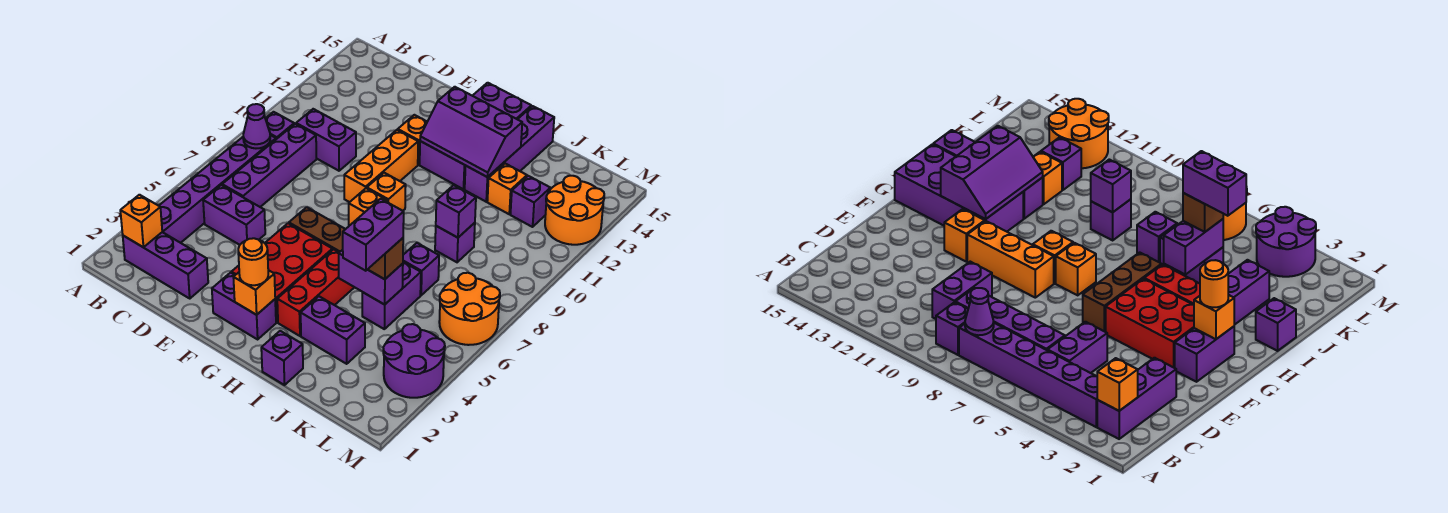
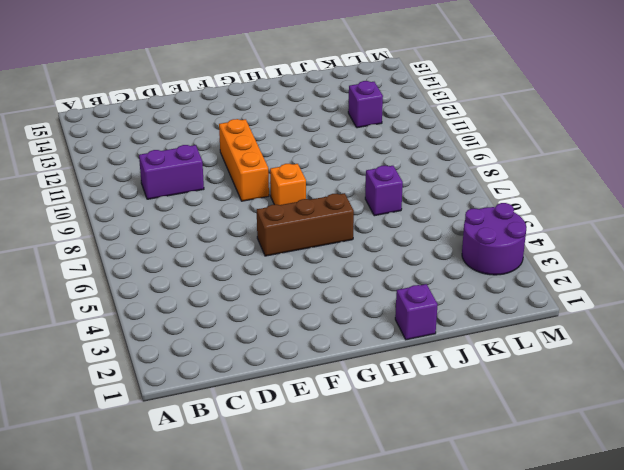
none -> purple 1x3 brick [123,232,208,298]
none -> purple 1x6 brick [159,135,276,243]
none -> purple 1x1 brick [265,112,294,139]
none -> purple 1x2 brick [203,185,265,245]

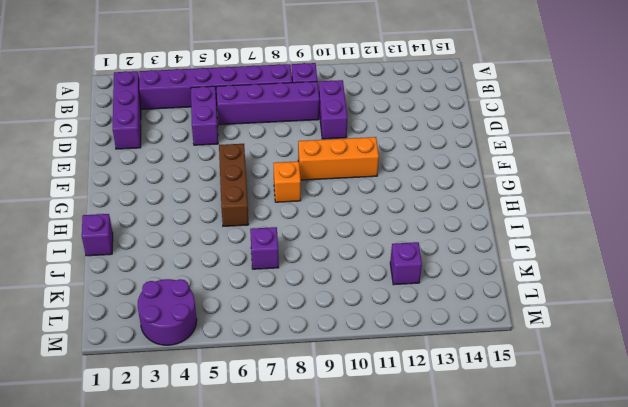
none -> purple 1x2 brick [212,273,276,339]
none -> red 2x3 brick [231,223,332,322]
none -> orange 1x1 brick [398,115,427,165]
none -> orange 1x1 brick [367,173,406,211]

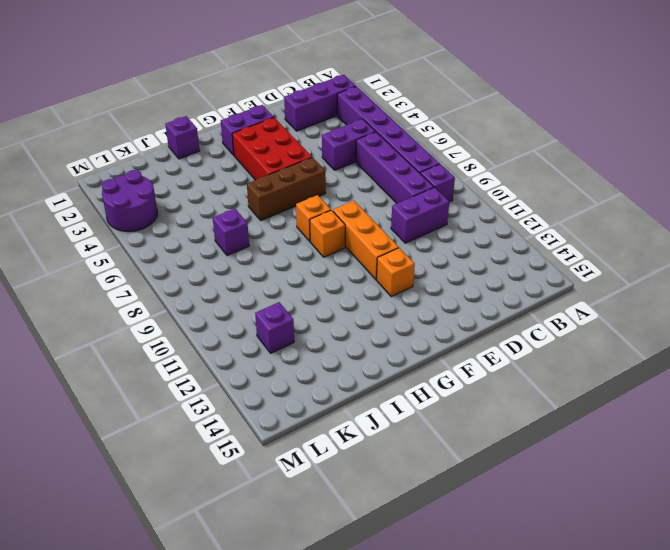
none -> purple 2x4 brick [420,83,531,189]
none -> red 1x3 brick [277,249,354,336]
none -> purple 1x2 brick [301,296,365,364]
none -> purple 1x4 brick [465,106,554,202]

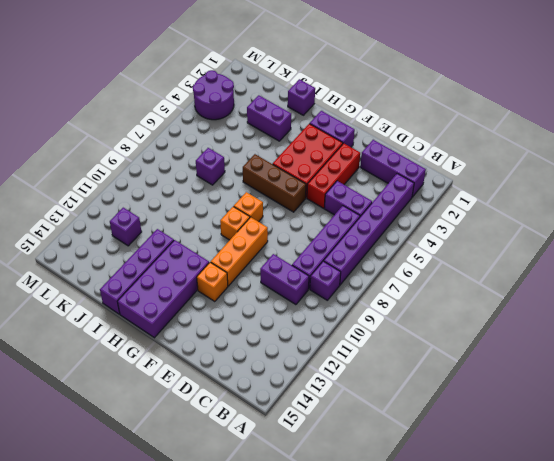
red 1x3 brick [307,143,360,208] -> red 1x3 brick moved to [277,249,354,336]
none -> purple 1x2 brick [362,262,421,329]
none -> purple 1x1 brick [435,223,475,262]
none -> orange 1x1 brick [487,164,527,214]
none -> orange 2x2 round brick [439,273,500,345]

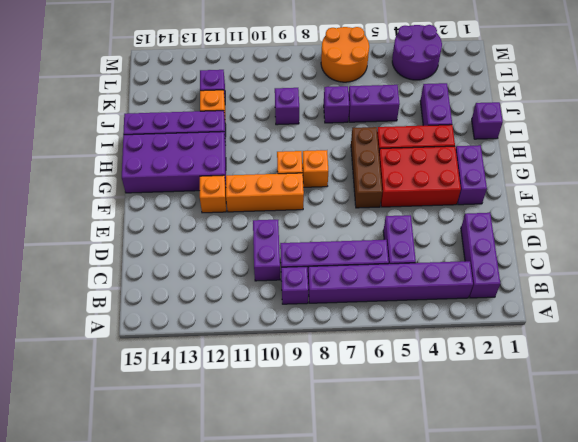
none -> orange 2x2 round brick [545,176,604,245]
none -> orange 1x1 brick [120,195,162,247]
none -> purple 1x1 cone [243,104,270,148]
none -> orange 1x1 brick [233,270,275,315]

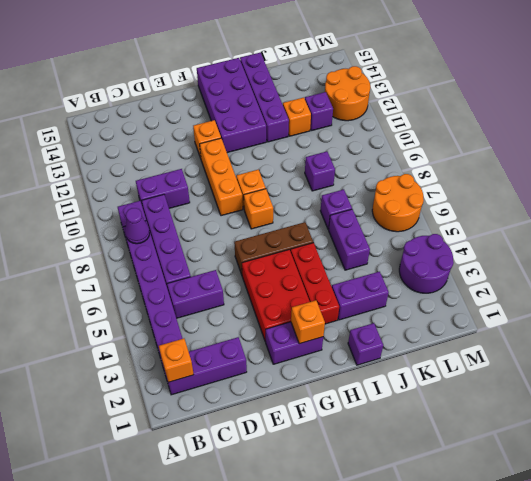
none -> purple 2x3 slope [420,87,522,177]
none -> purple 1x2 brick [339,250,403,305]
none -> purple 1x1 brick [436,185,476,238]
none -> orange 1x1 round brick [238,238,268,285]

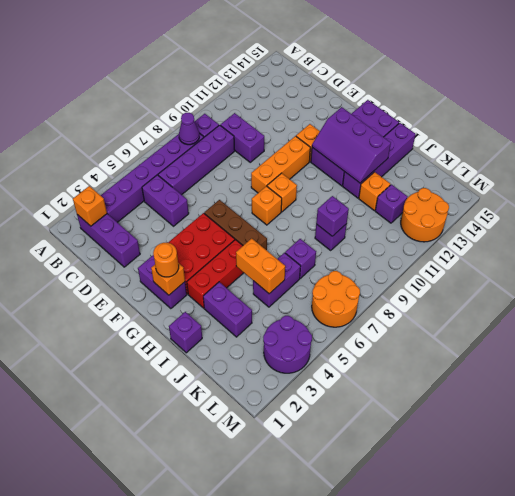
orange 1x2 brick [236,238,285,294] -> purple 1x2 brick [339,250,403,305]
none -> brown 1x1 brick [368,238,403,279]
none -> purple 1x2 brick [343,199,404,271]

